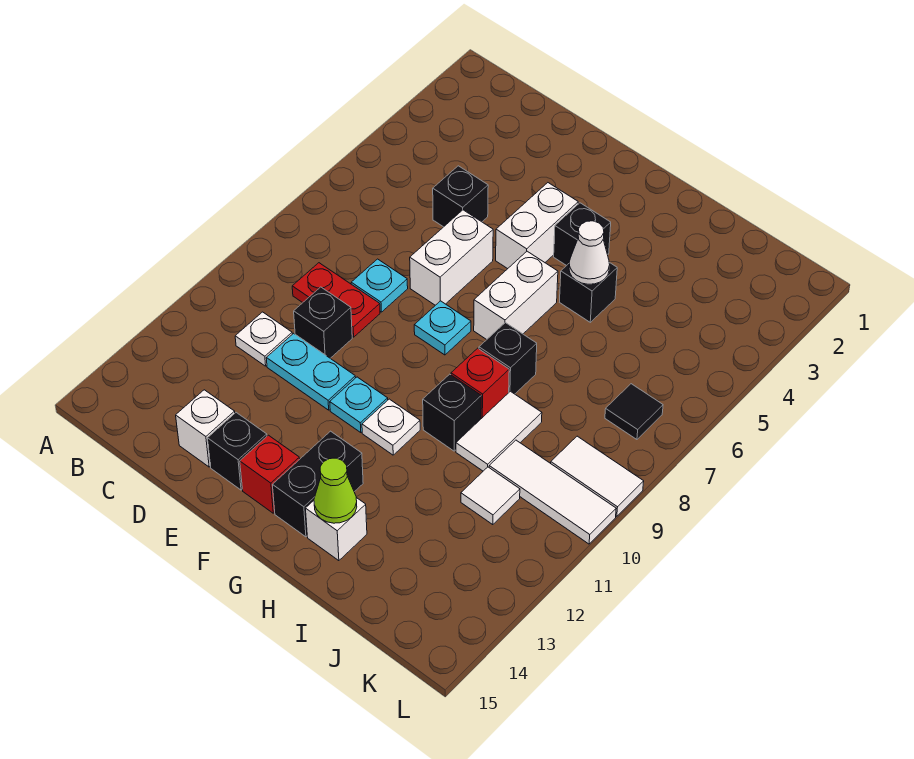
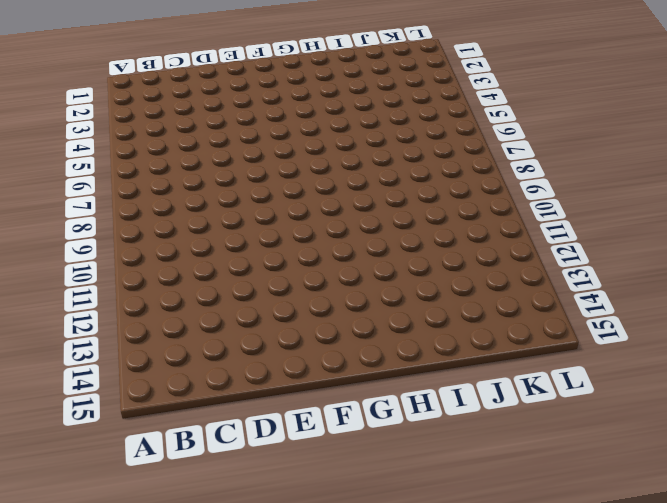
none -> red 1x2 plate [292,263,380,337]
none -> white 1x1 plate [235,312,292,366]
none -> black 1x1 brick [433,166,488,227]

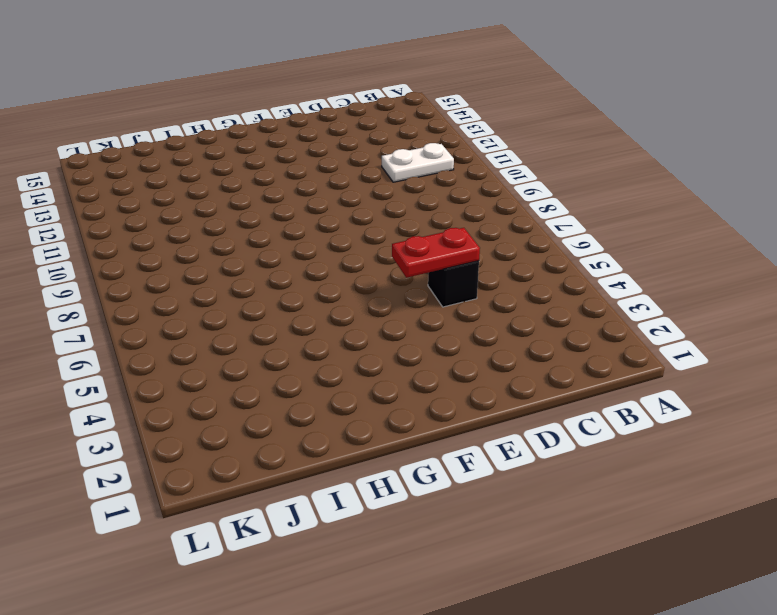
white 1x2 plate [382,143,454,182] -> white 1x1 plate [235,312,292,366]
red 1x2 plate [392,228,480,278] -> red 1x2 plate moved to [292,263,380,337]
none -> cyan 1x1 plate [351,259,408,312]
none -> black 1x1 brick [294,287,352,358]
none -> cyan 1x2 plate [266,333,356,410]

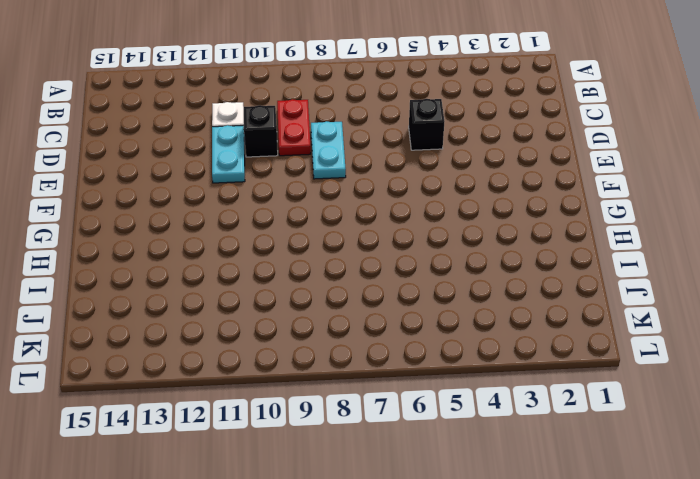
cyan 1x2 plate [311,121,346,179] -> cyan 1x1 plate [351,259,408,312]
none -> white 1x1 brick [176,390,235,467]
none -> white 1x2 brick [410,210,493,305]
none -> black 1x1 brick [208,413,267,490]

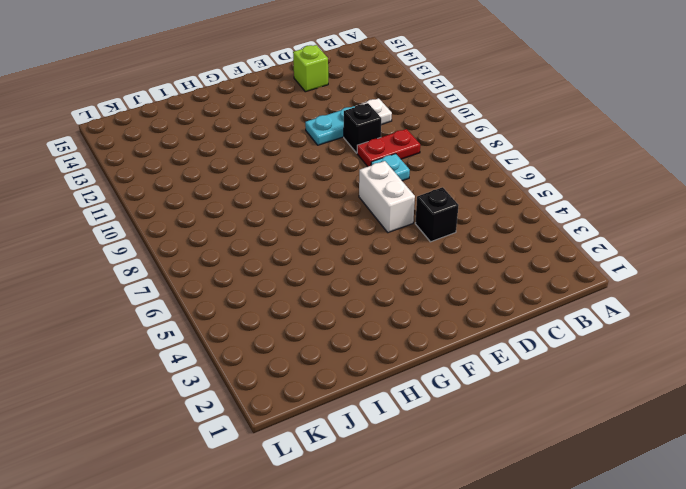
lime 1x1 brick [293,45,328,92] -> white 1x1 brick [176,390,235,467]
none -> black 1x1 brick [208,413,267,490]
none -> white 1x2 brick [496,183,578,269]
none -> cyan 1x1 plate [414,301,471,355]

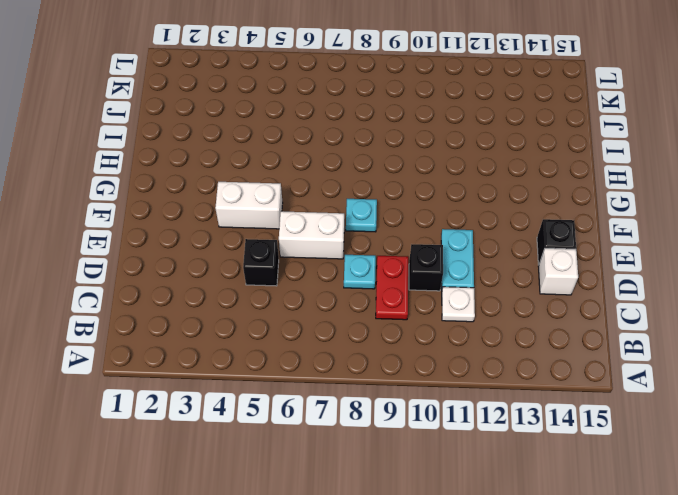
none -> cyan 1x1 plate [330,377,388,433]
none -> red 1x1 brick [240,435,300,513]
none -> black 1x1 brick [554,203,611,266]

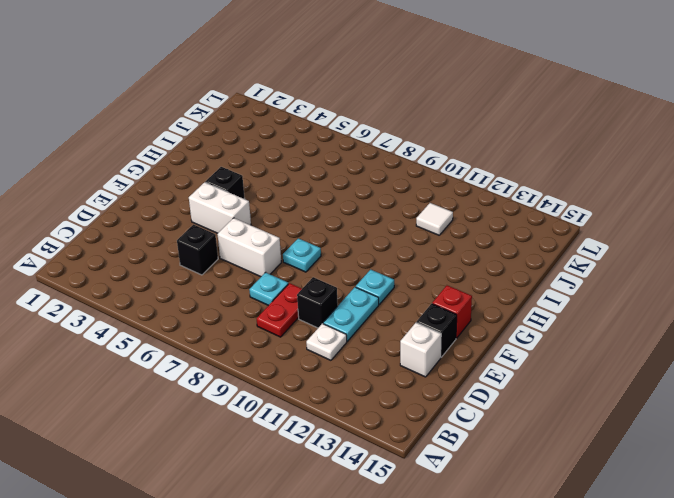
none -> white 1x2 brick [474,251,558,340]
none -> white 1x1 plate [362,399,420,455]
none -> black 1x2 brick [273,431,363,537]

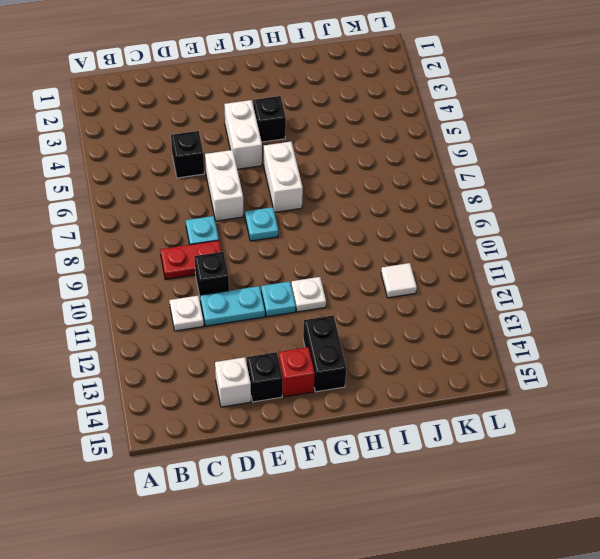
none -> black 1x1 brick [560,262,617,322]
none -> black 1x1 brick [479,323,537,394]
none -> red 1x1 brick [451,348,509,419]

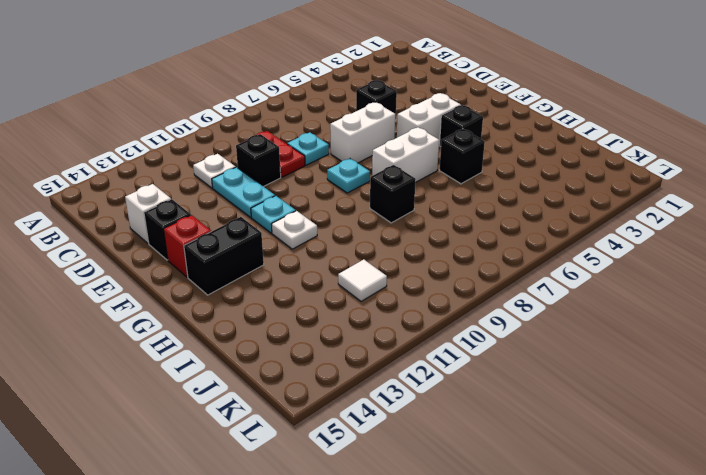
none -> red 1x1 brick [451,348,509,419]
none -> black 1x1 brick [423,374,481,451]
none -> white 1x1 brick [306,498,367,561]

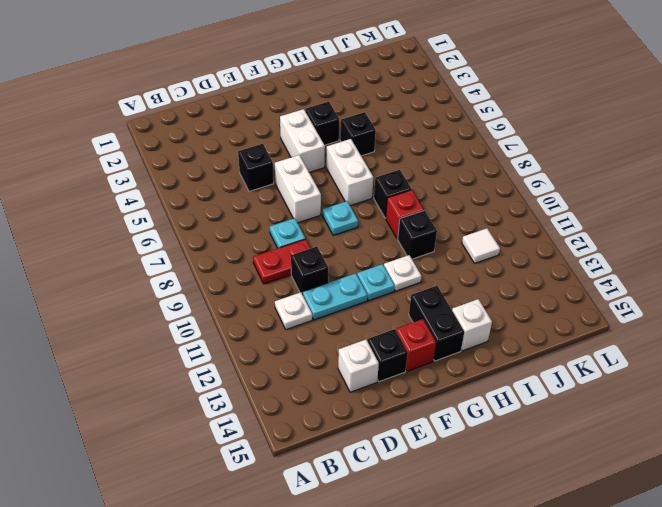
none -> white 1x2 tile [456,391,542,471]
none -> white 1x3 tile [489,440,616,544]
none -> black 1x1 tile [605,384,663,439]

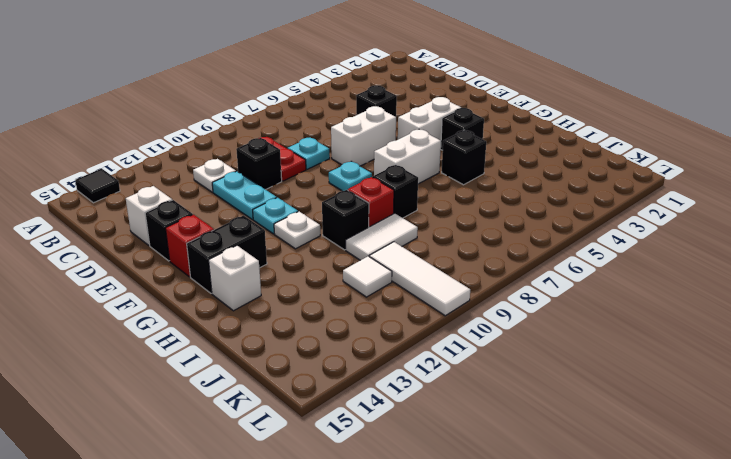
black 1x1 tile [75,169,120,203] -> black 1x1 tile moved to [605,384,663,439]
none -> white 1x2 tile [551,436,644,516]
none -> white 1x1 cone [569,221,610,284]
none -> lime 1x1 cone [314,458,357,523]

